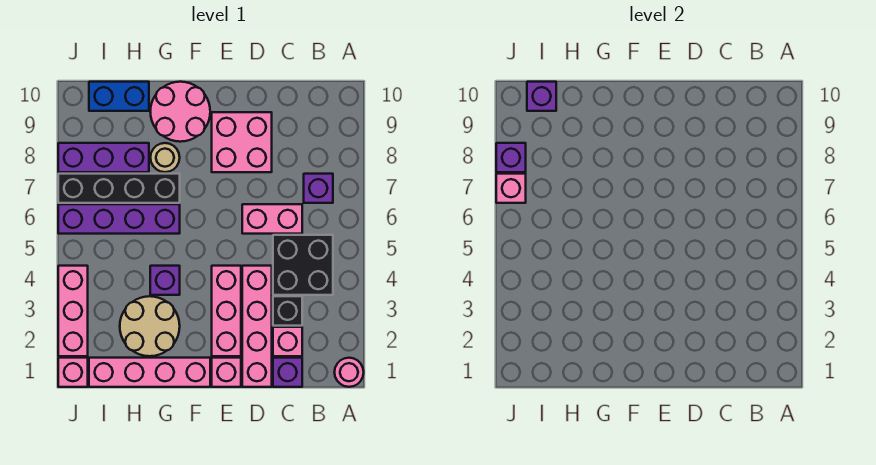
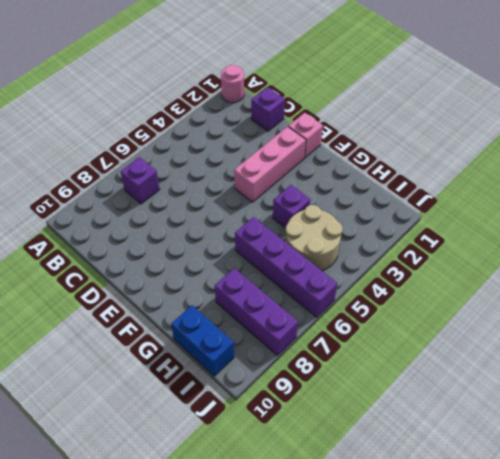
tan 2x2 round brick [285,205,343,271] -> tan 2x2 round brick moved to [120,296,180,356]
none -> black 2x2 brick [273,235,333,295]
none -> pink 1x1 brick [273,327,302,356]
none -> black 1x1 brick [273,296,302,326]

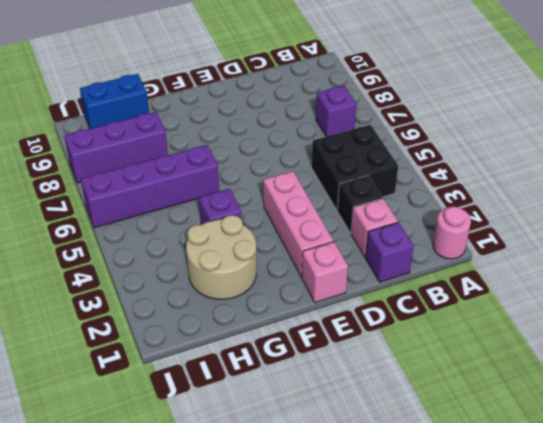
none -> pink 1x2 brick [242,204,302,234]
none -> pink 1x4 brick [242,266,272,387]
none -> pink 2x2 brick [212,112,272,172]

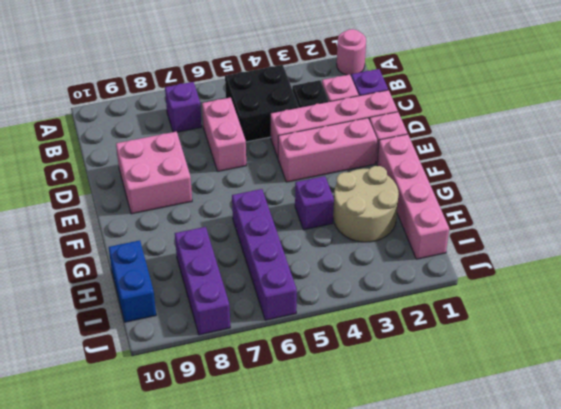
none -> pink 2x2 round brick [150,82,210,142]
none -> black 1x4 brick [58,174,180,203]
none -> tan 1x1 round brick [150,143,180,172]

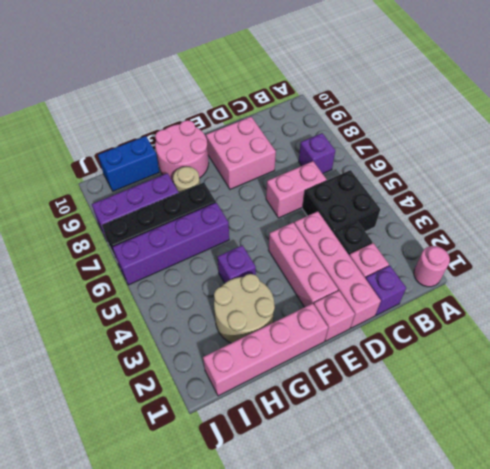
none -> pink 1x1 brick [58,358,88,387]
none -> pink 1x3 brick [58,266,88,356]
none -> purple 1x1 brick [527,82,556,111]

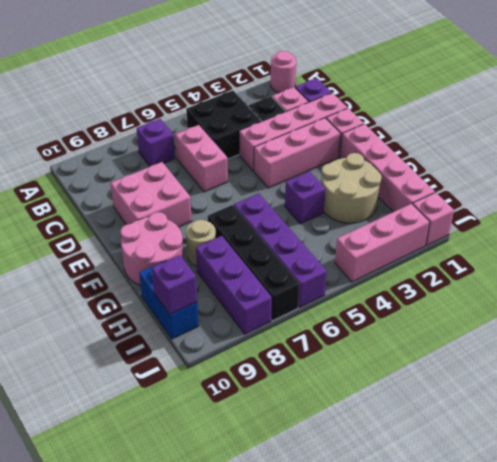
none -> pink 1x1 brick [496,174,526,203]
none -> purple 1x1 brick [496,143,526,172]

